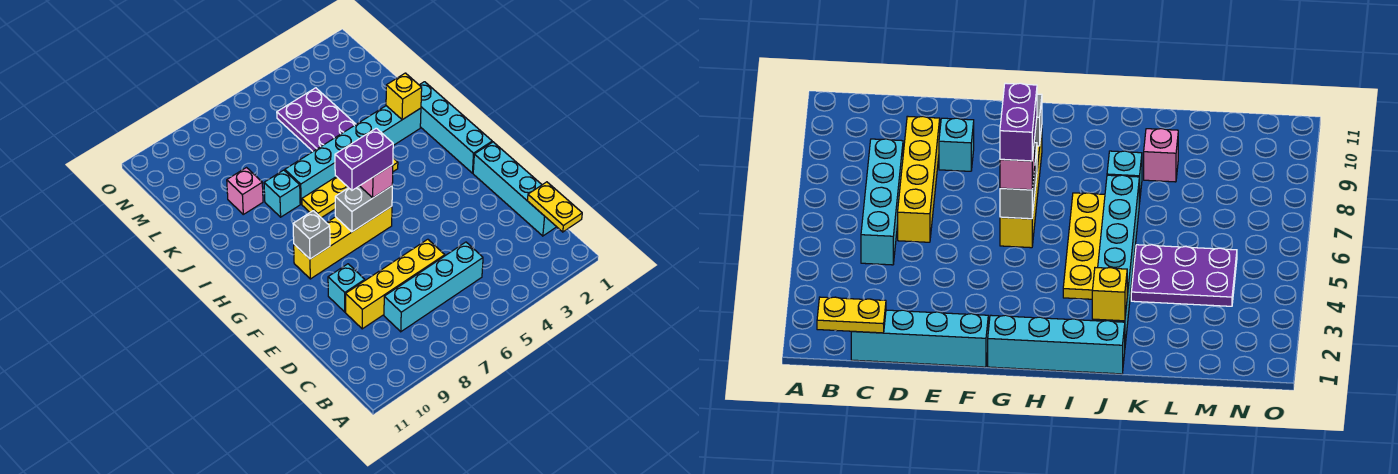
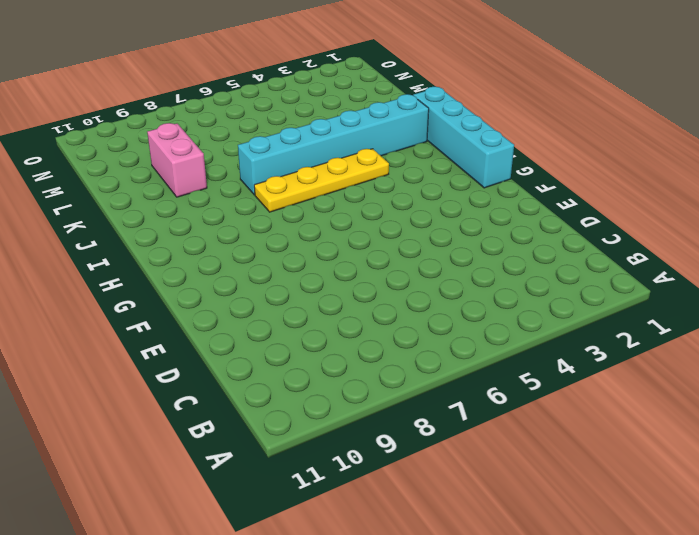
pink 1x2 brick [147,123,207,197] -> pink 1x1 brick [227,168,263,214]
none -> cyan 1x4 brick [473,142,556,236]
none -> cyan 1x4 brick [384,242,483,332]
none -> yellow 1x4 brick [346,239,445,329]

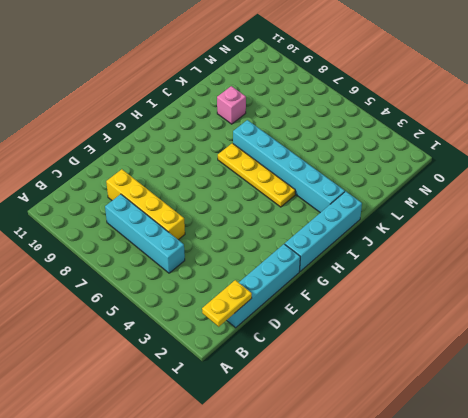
none -> cyan 1x1 brick [328,264,365,312]
none -> yellow 1x4 brick [294,206,392,279]
none -> cyan 1x1 brick [264,170,300,217]

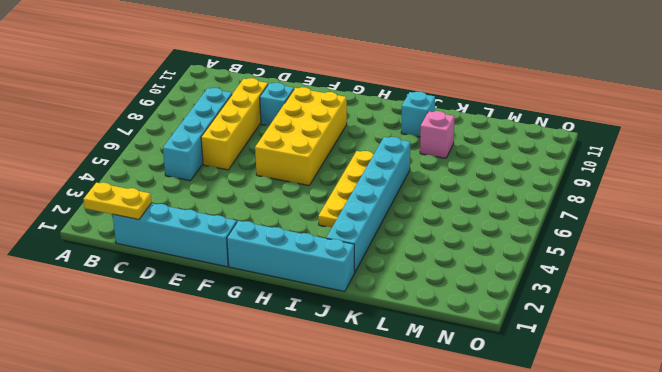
yellow 2x4 brick [255,87,347,185] -> yellow 1x4 brick [294,206,392,279]
cyan 1x1 brick [401,92,435,137] -> cyan 1x1 brick moved to [264,170,300,217]
none -> purple 2x3 plate [277,88,356,151]
none -> grey 1x2 brick [335,186,392,232]
none -> grey 1x1 brick [293,211,330,259]

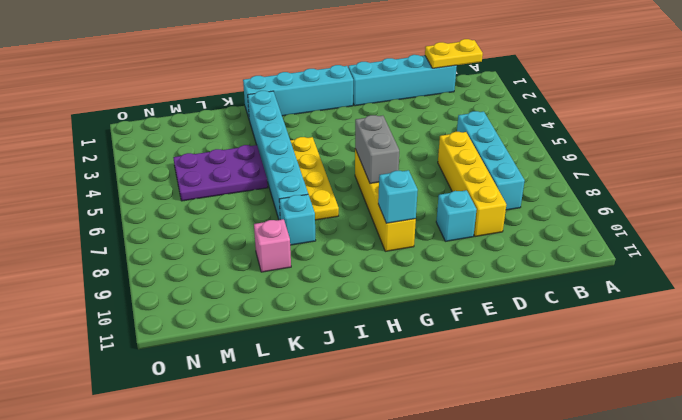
cyan 1x1 brick [378,170,418,223] -> grey 1x1 brick [293,211,330,259]
none -> yellow 1x1 brick [386,73,422,120]
none -> pink 1x1 brick [360,165,393,198]
none -> purple 1x2 brick [335,128,393,190]

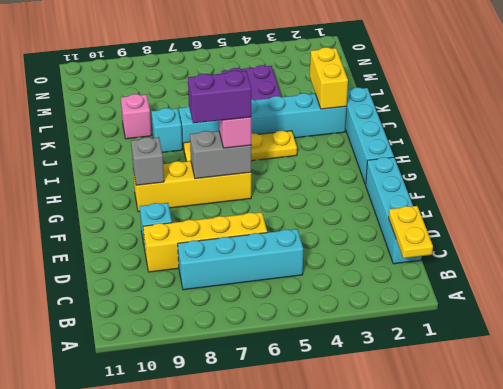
yellow 1x2 brick [310,47,348,109] -> yellow 1x1 brick [386,73,422,120]

